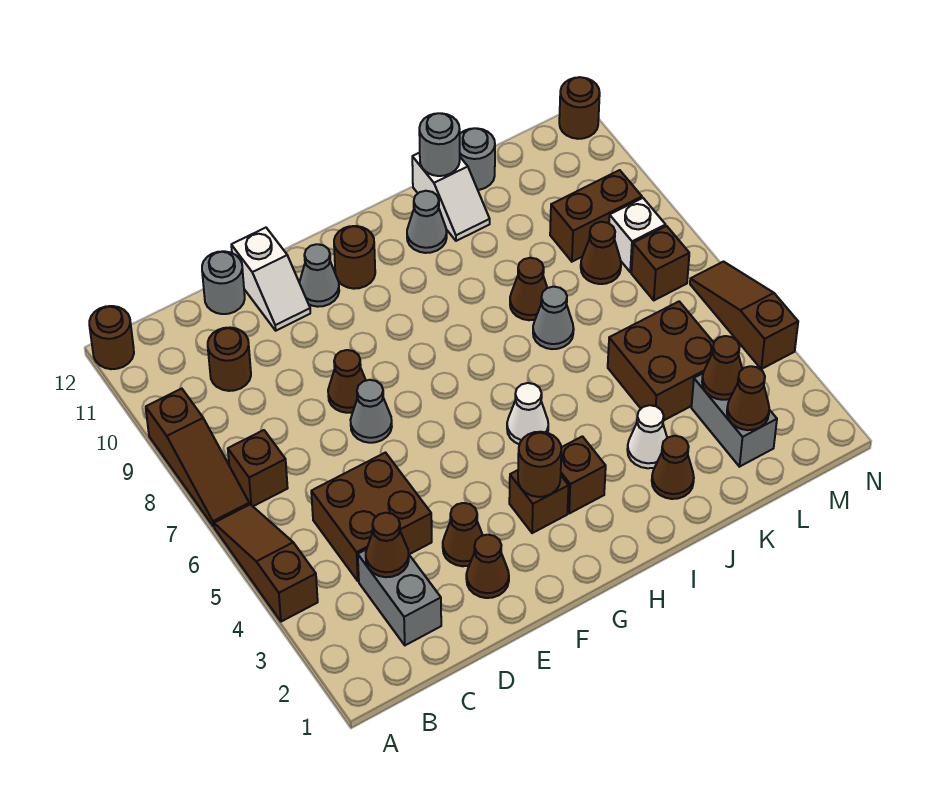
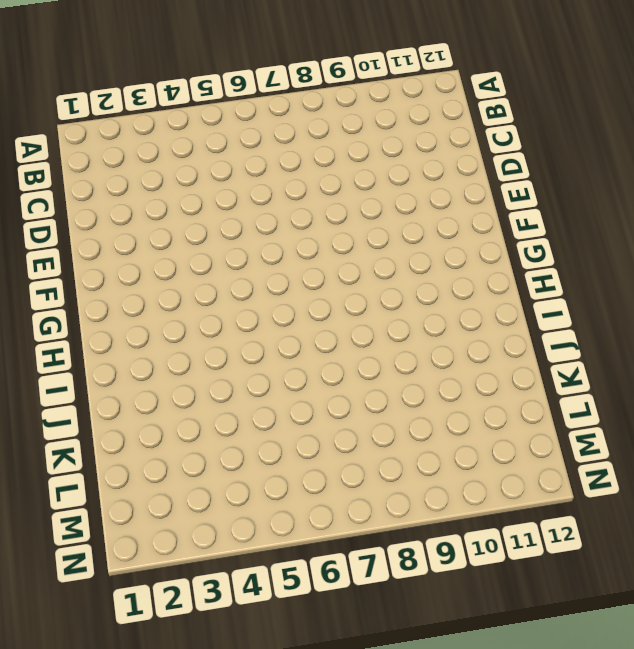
none -> brown 1x3 slope [214,504,318,622]
none -> brown 1x3 slope [146,389,249,527]
none -> brown 1x1 round brick [89,306,134,369]
none -> brown 1x1 brick [228,430,288,506]

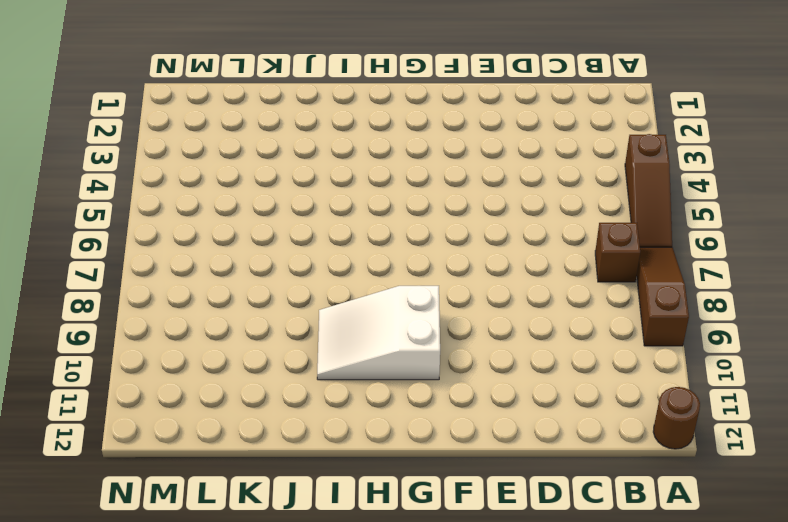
white 2x3 slope [317,286,440,380] -> none
none -> grey 1x2 brick [358,549,441,645]
none -> brown 2x2 brick [311,453,432,581]
none -> brown 1x1 round brick [208,328,251,391]
none -> grey 1x1 round brick [202,251,245,314]

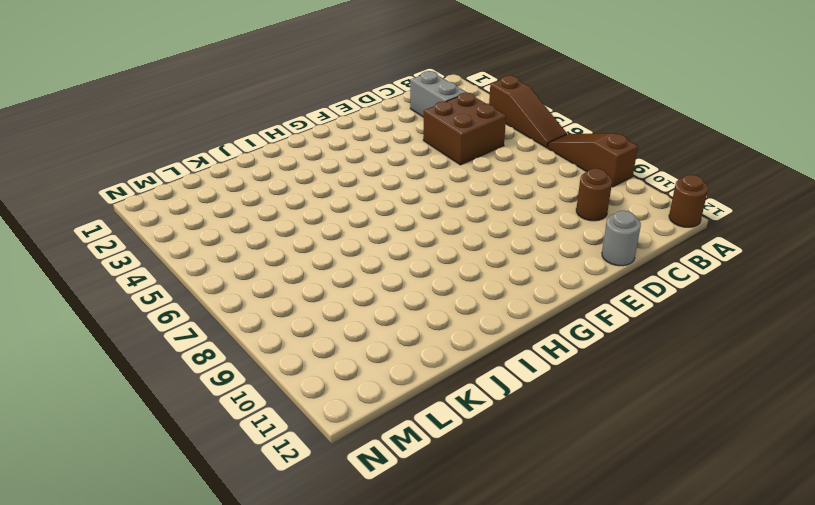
none -> brown 1x1 brick [228,430,288,506]
none -> brown 1x1 cone [466,535,509,598]
none -> brown 1x1 cone [443,503,483,566]
none -> grey 1x1 cone [351,380,392,443]

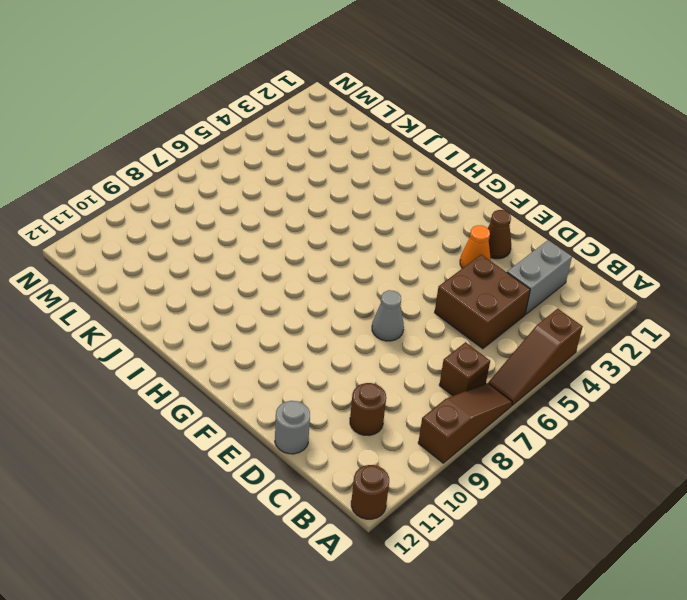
orange 1x1 cone [460,225,491,268] -> brown 1x1 cone [443,503,483,566]
none -> brown 1x1 cone [328,350,366,413]
none -> white 1x2 slope [231,228,310,331]
none -> grey 1x1 cone [299,244,339,307]
none -> brown 1x1 brick [509,470,569,533]

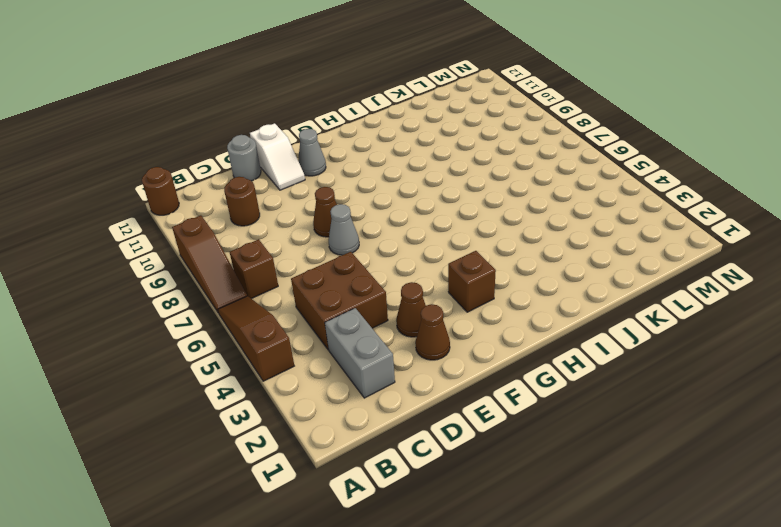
none -> brown 1x1 round brick [334,226,375,289]
none -> brown 1x1 brick [561,436,606,513]
none -> white 1x1 cone [507,383,548,444]
none -> grey 1x1 cone [407,191,447,253]

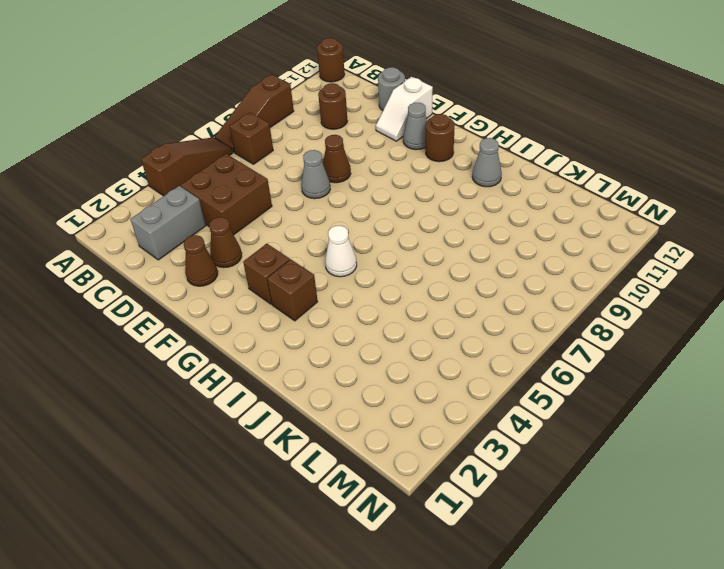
none -> brown 1x1 cone [652,436,694,499]
none -> white 1x1 cone [627,405,667,468]
none -> grey 1x1 cone [533,287,574,349]
none -> brown 1x1 cone [510,258,547,320]

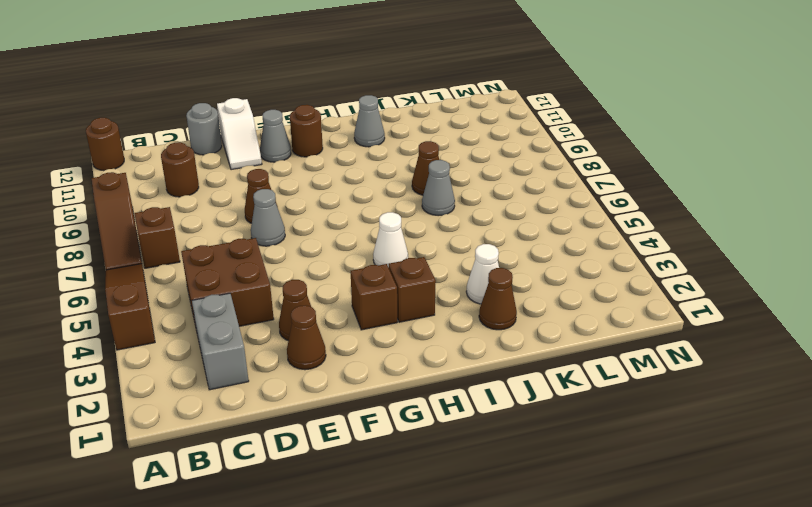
none -> white 1x2 slope [412,153,490,241]
none -> brown 2x2 brick [608,302,714,421]
none -> grey 1x1 round brick [460,128,495,190]
none -> grey 1x2 brick [691,373,777,467]

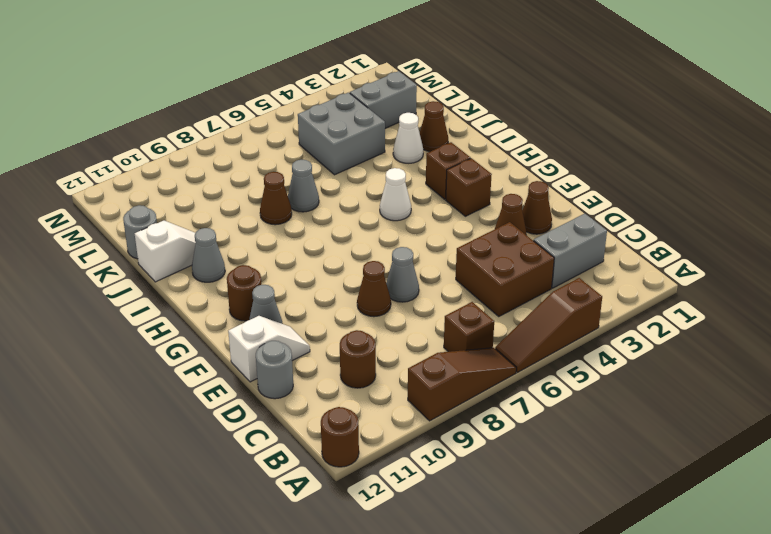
grey 2x2 brick [298,93,385,175] -> brown 2x2 brick [608,302,714,421]
none -> brown 1x1 cone [581,222,621,284]
none -> brown 1x2 brick [550,170,642,262]
none -> brown 1x1 brick [631,226,689,300]
none -> white 1x1 brick [609,198,666,272]

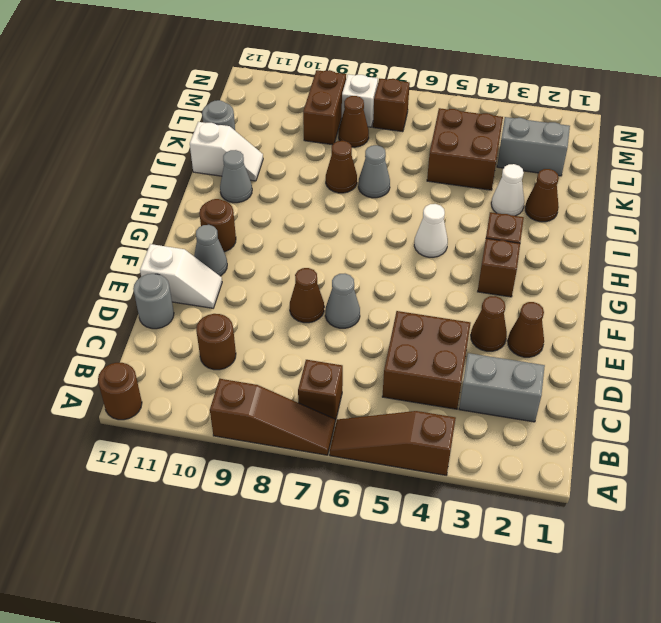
none -> brown 1x3 slope [690,262,798,369]
none -> brown 1x1 round brick [559,77,600,139]
none -> brown 1x1 cone [366,513,409,577]
none -> brown 1x1 round brick [518,432,561,497]

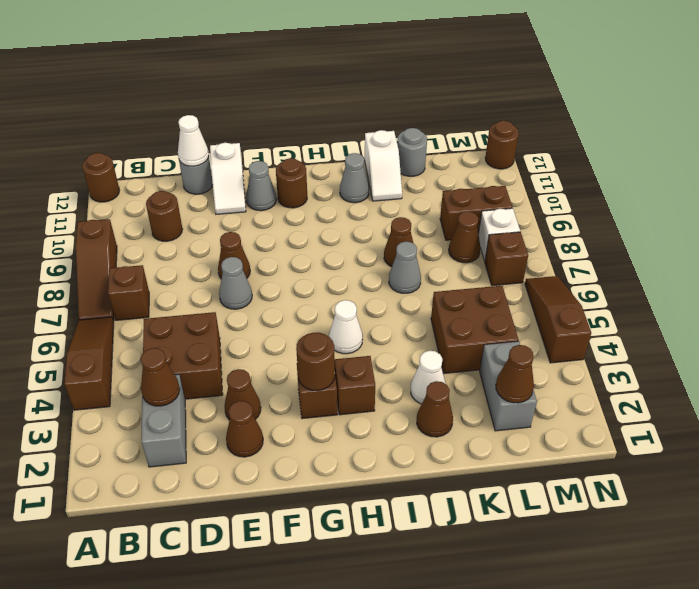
white 1x1 cone [178,115,209,166] -> none
none -> grey 1x1 round brick [419,113,460,176]
none -> brown 1x1 cone [702,336,742,400]

